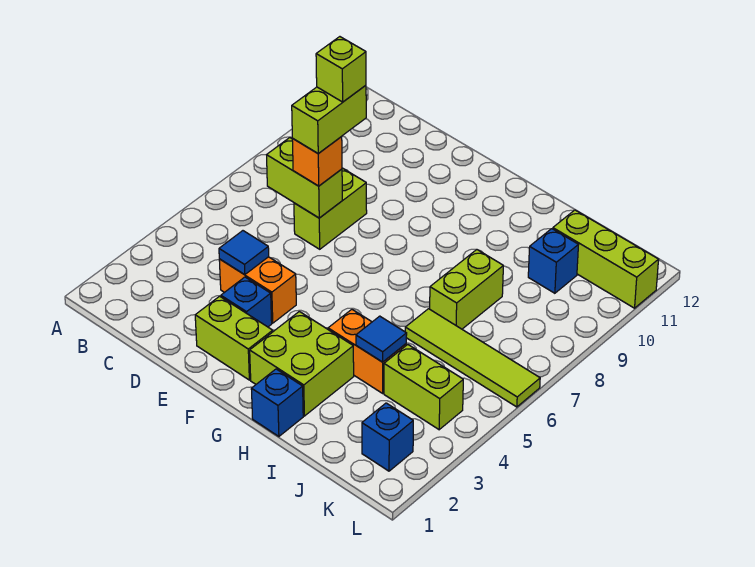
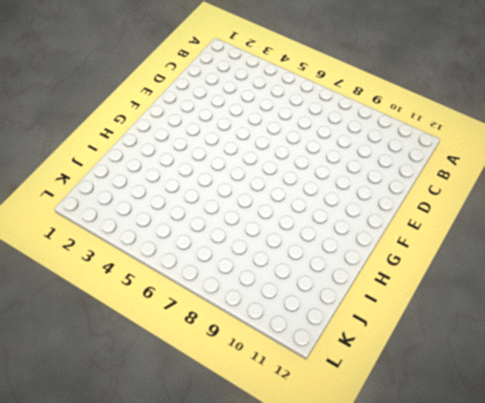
none -> orange 1x2 brick [219,257,296,323]
none -> lime 1x2 brick [294,168,367,249]
none -> lime 1x2 brick [195,296,273,380]

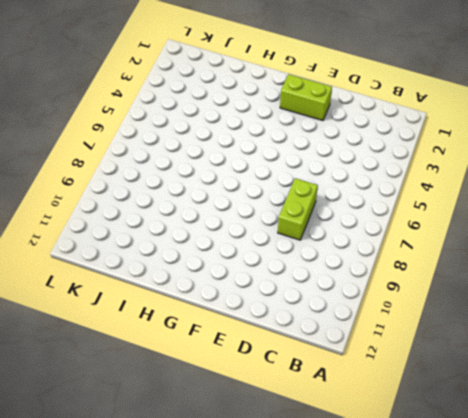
none -> orange 1x2 brick [219,257,296,323]
none -> blue 1x1 brick [221,277,272,327]
none -> lime 2x2 brick [250,311,354,416]

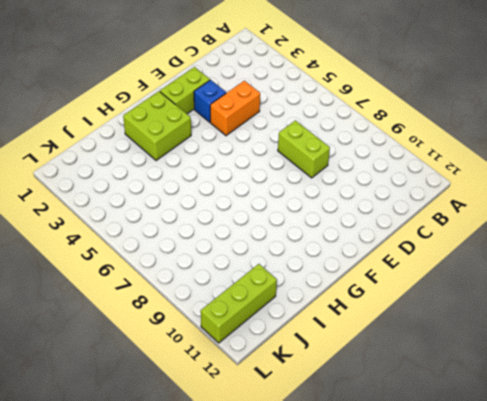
none -> blue 1x1 brick [251,369,303,436]
none -> orange 1x2 brick [328,309,406,393]
none -> lime 1x4 tile [405,309,540,407]

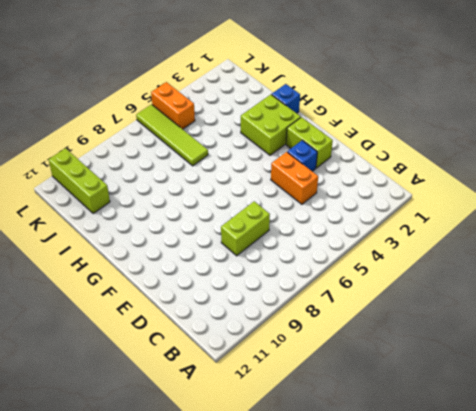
orange 1x2 brick [151,82,195,129] -> orange 1x2 brick moved to [328,309,406,393]
none -> lime 1x2 brick [430,250,503,329]
none -> lime 1x2 brick [384,345,463,430]
none -> blue 1x1 brick [528,229,578,293]

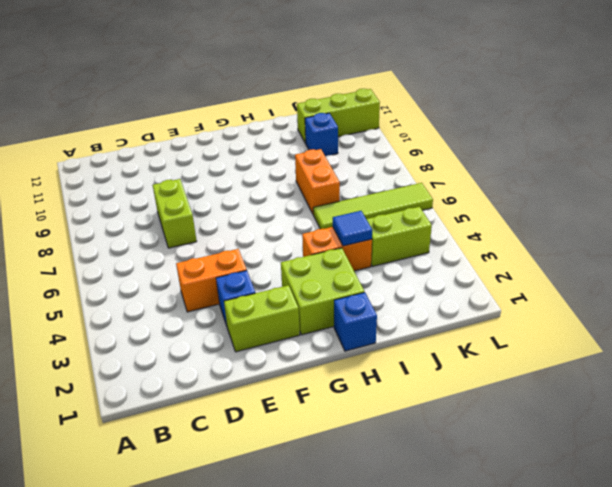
orange 1x2 brick [295,149,340,215] -> lime 1x2 brick [430,250,503,329]
none -> blue 1x1 brick [362,403,413,471]
none -> lime 1x2 brick [267,138,342,218]
none -> blue 1x1 tile [219,231,269,275]

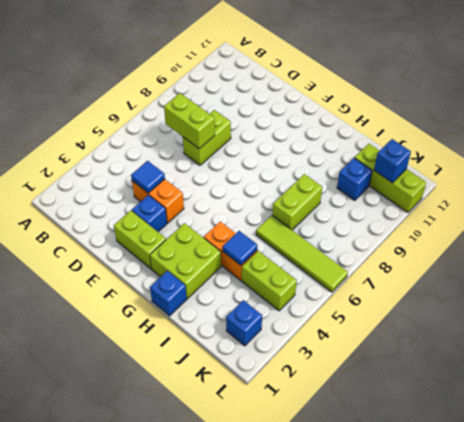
blue 1x1 brick [374,139,411,183] -> none
none -> orange 1x1 brick [292,137,342,186]
none -> lime 1x2 brick [292,85,366,154]
none -> lime 1x1 brick [316,37,366,102]

